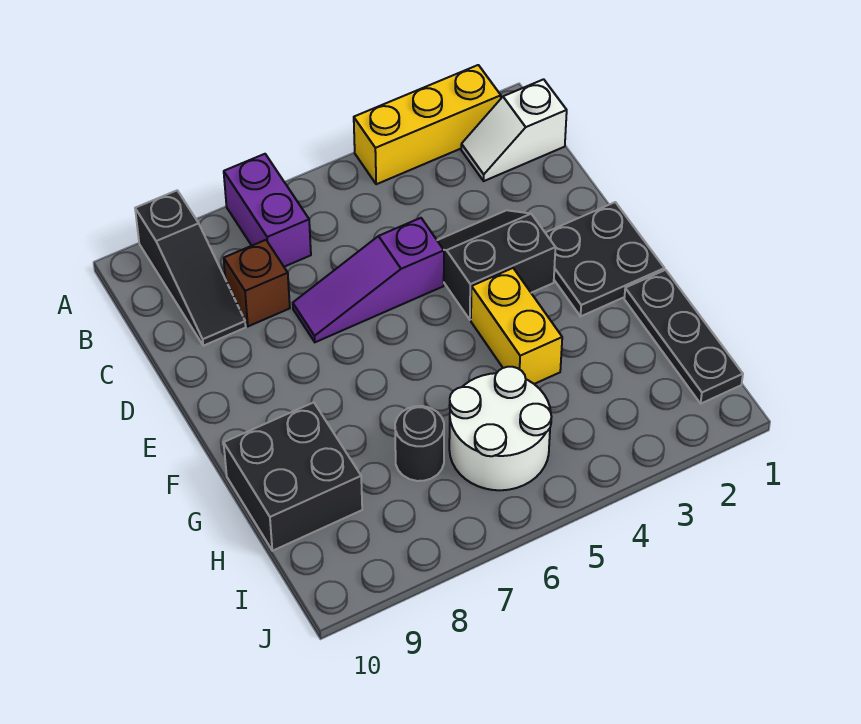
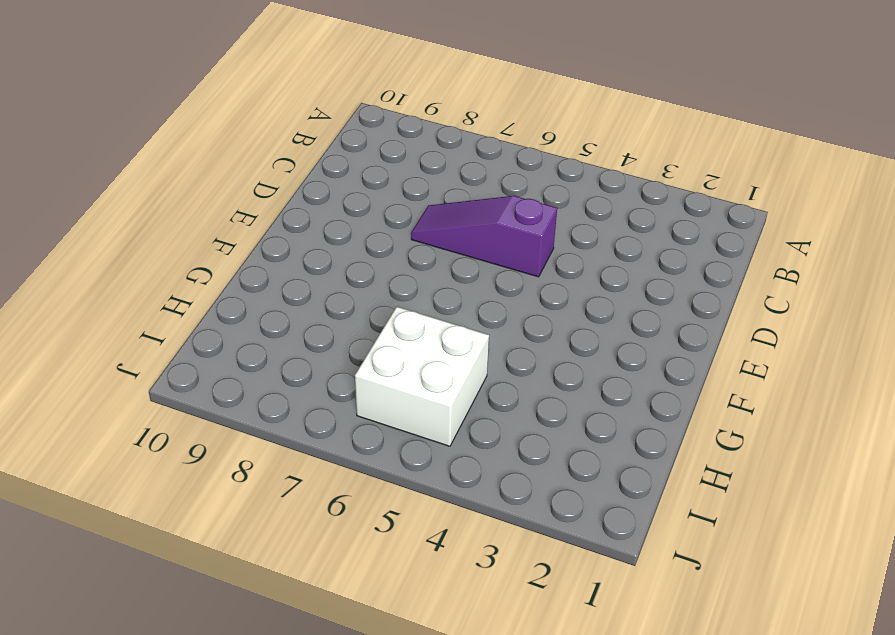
white 2x2 brick [355,307,489,446] -> white 2x2 round brick [449,367,552,490]
none -> yellow 1x3 brick [354,65,501,184]
none -> purple 1x2 brick [224,154,311,267]
none -> black 1x3 slope [135,191,246,346]

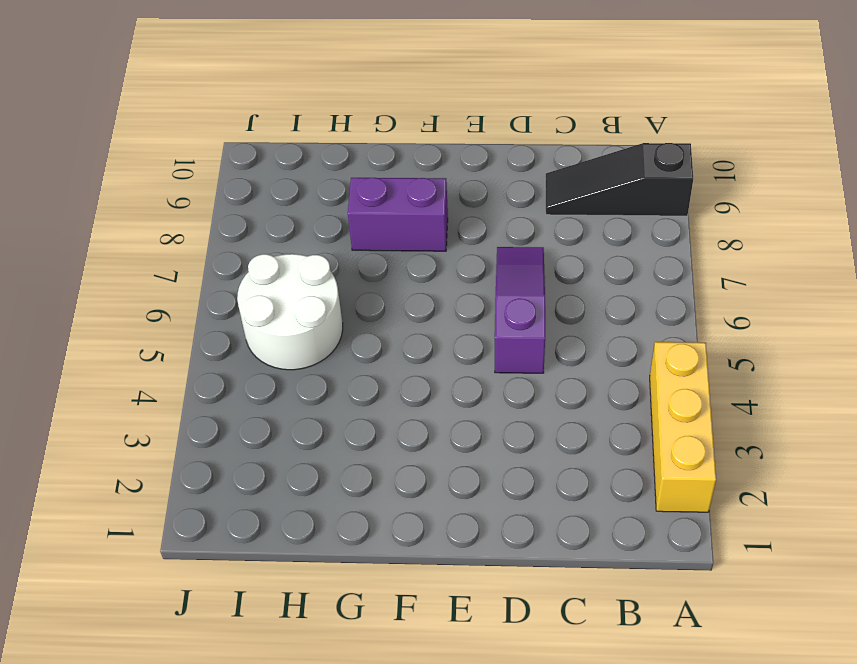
purple 1x2 brick [348,178,448,251] -> purple 1x2 brick moved to [224,154,311,267]
none -> white 1x2 slope [461,79,567,181]
none -> brown 1x1 brick [224,240,290,326]
none -> black 2x2 slope [437,210,555,320]

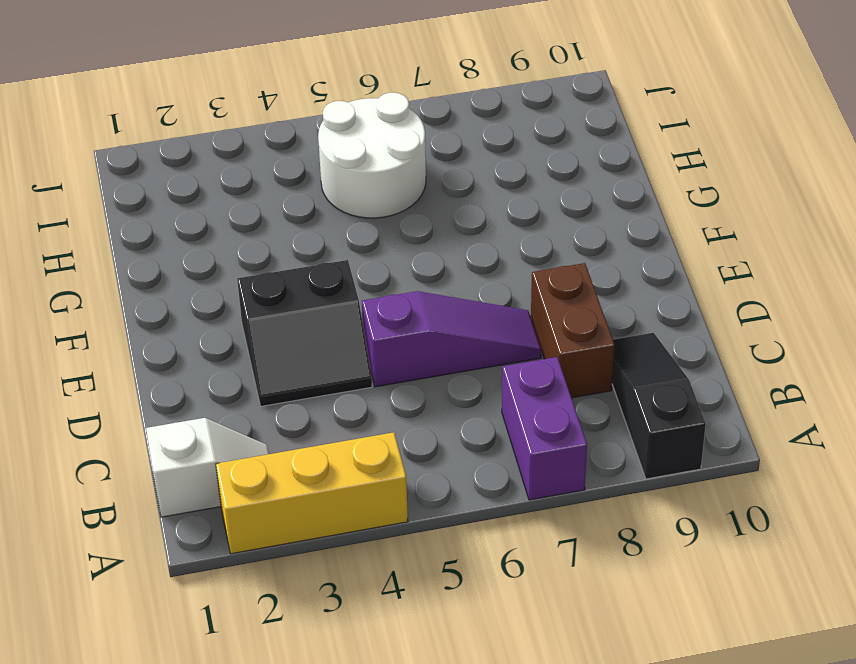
brown 1x2 brick [531,263,615,398] -> brown 1x1 brick [224,240,290,326]
none -> black 2x2 plate [545,202,664,316]
none -> yellow 1x2 brick [471,268,562,384]
none -> black 1x3 plate [624,270,743,404]

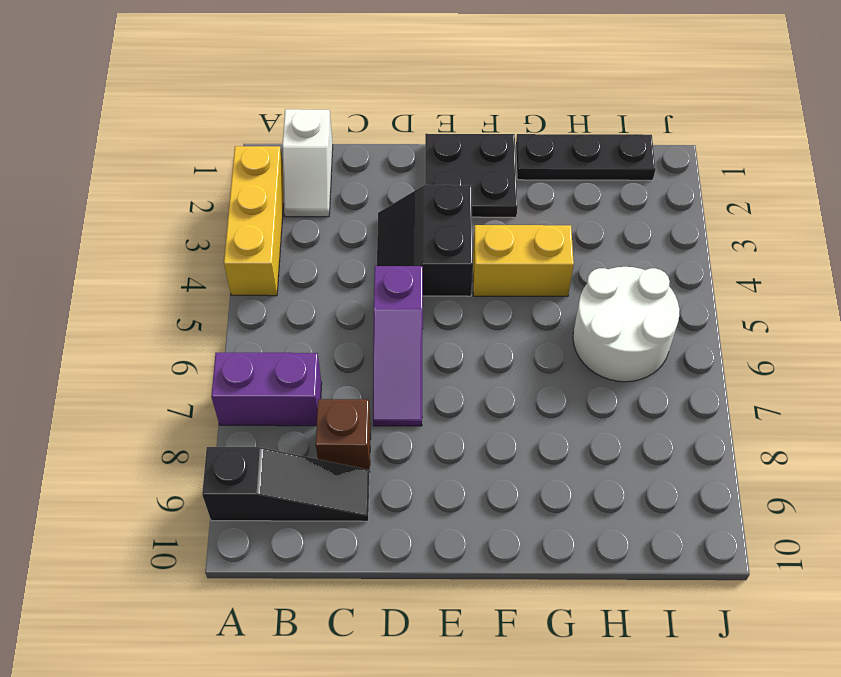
none -> black 2x2 brick [224,402,362,551]
none -> black 1x1 round brick [395,406,444,481]

